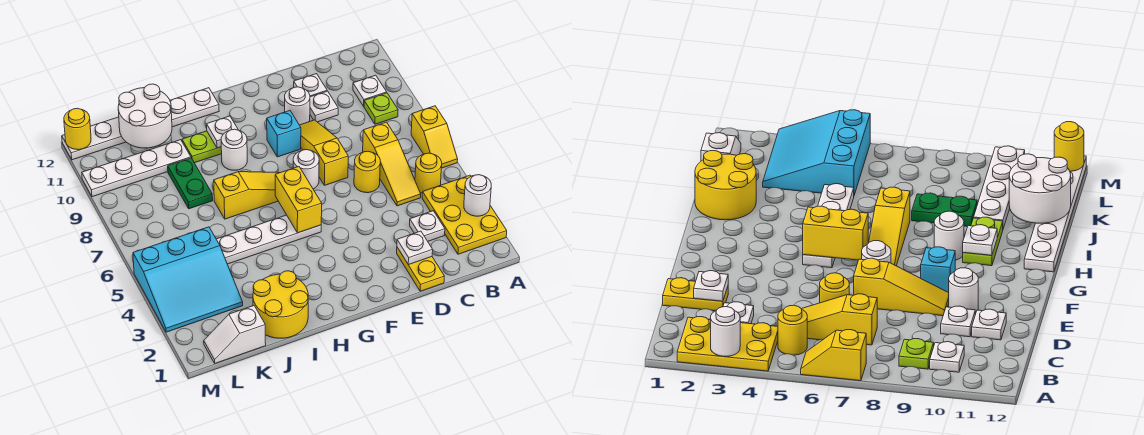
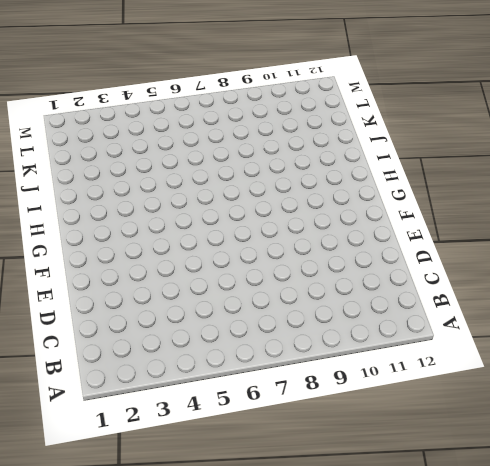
none -> yellow 2x3 plate [422,175,507,254]
none -> yellow 1x2 slope [411,106,458,168]
none -> yellow 1x1 round brick [415,153,442,193]
none -> lime 1x1 plate [364,93,398,124]

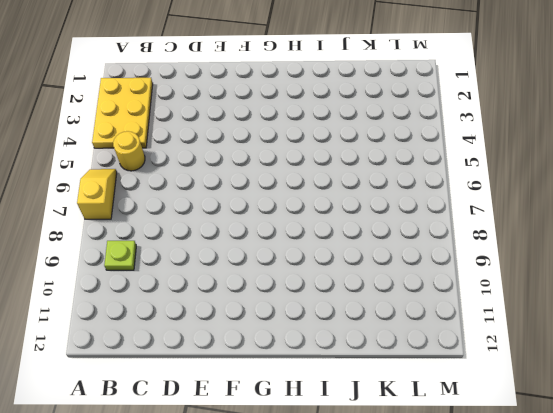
none -> white 1x1 plate [353,75,387,106]
none -> white 1x1 plate [410,211,445,241]
none -> yellow 1x3 slope [363,122,421,206]
none -> yellow 1x2 plate [397,248,444,291]

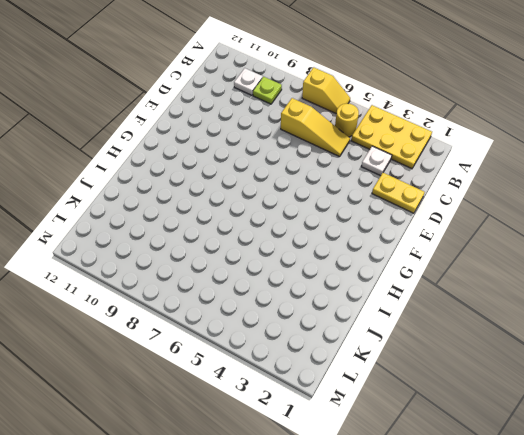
none -> yellow 1x1 round brick [354,151,380,193]
none -> white 1x1 plate [310,91,338,122]
none -> white 1x1 plate [294,74,327,97]
none -> yellow 1x3 slope [300,120,348,185]

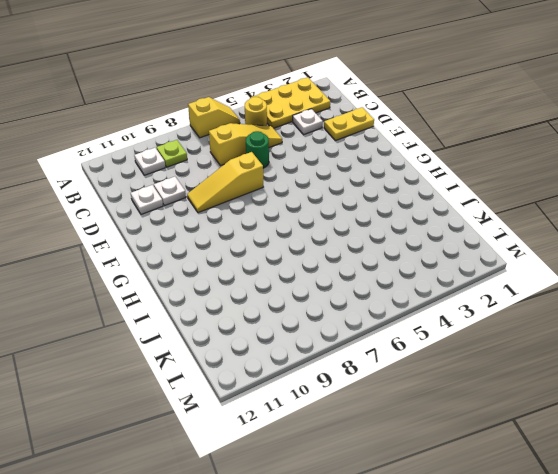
green 1x1 round brick [246,131,269,168] -> yellow 1x1 round brick [354,151,380,193]
none -> white 1x1 round brick [285,87,310,125]
none -> white 1x1 round brick [293,150,319,189]
none -> cyan 1x1 brick [267,111,301,157]
none -> white 1x4 plate [216,215,321,264]

